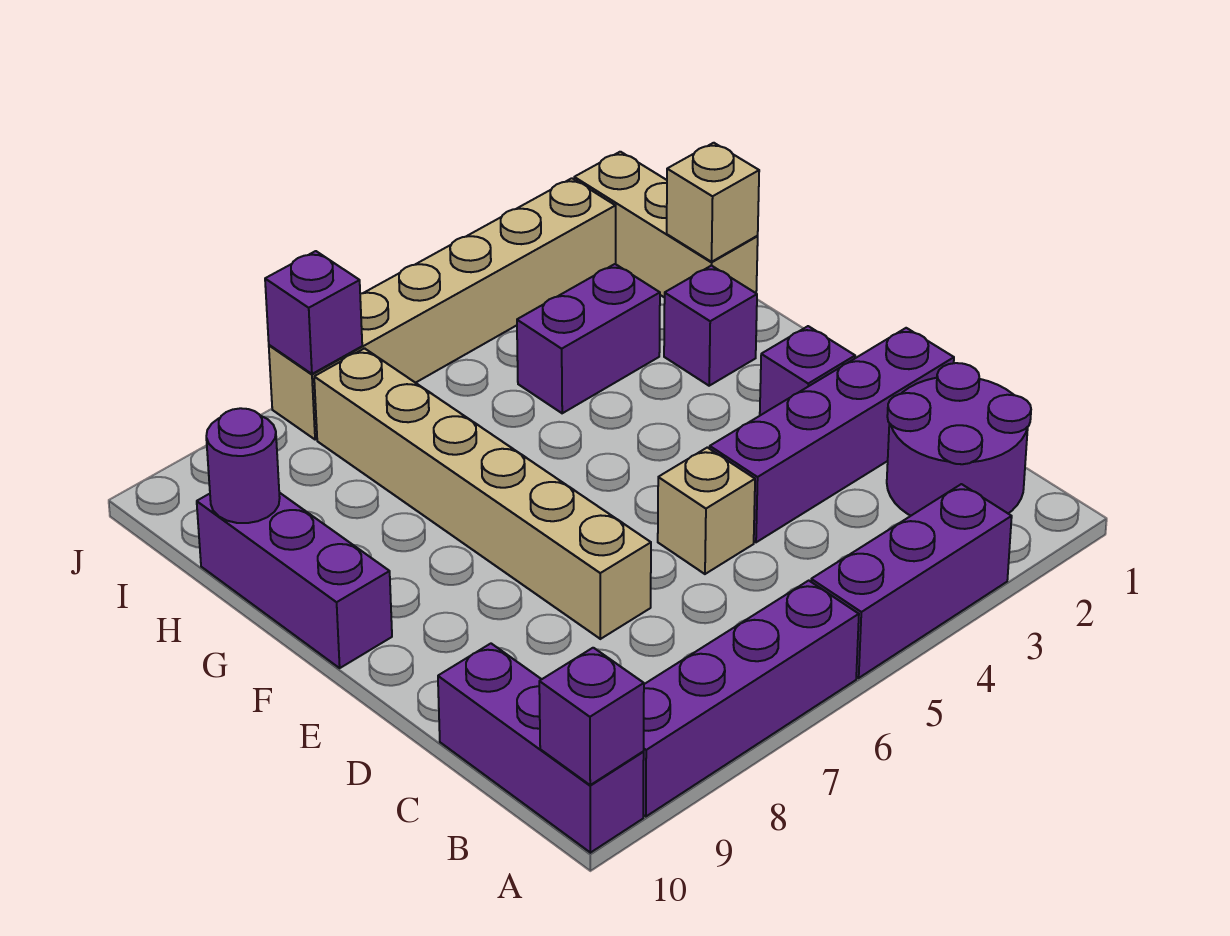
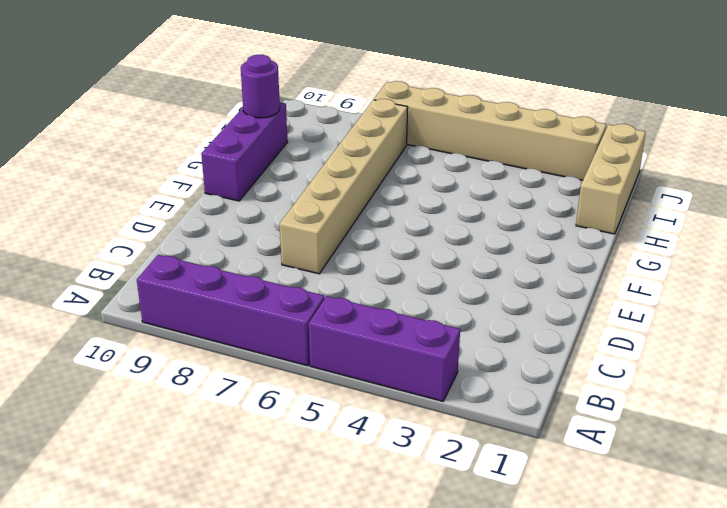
none -> purple 1x3 brick [438,644,644,853]
none -> purple 2x2 round brick [887,363,1031,516]
none -> purple 1x4 brick [710,328,954,542]

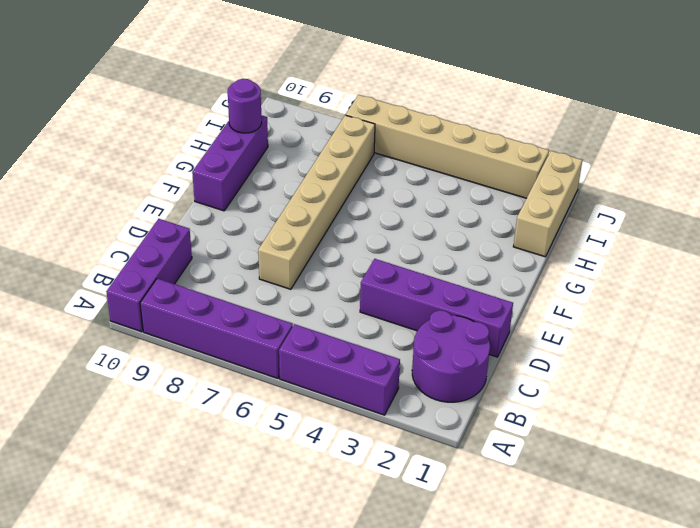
none -> tan 1x1 brick [658,447,755,574]
none -> purple 1x1 brick [760,326,855,415]
none -> purple 1x1 brick [664,266,757,386]

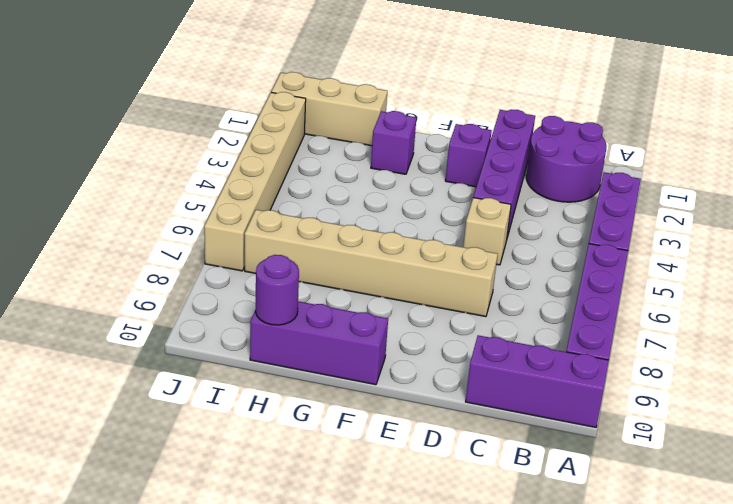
none -> purple 1x2 brick [517,264,660,413]
none -> purple 1x1 brick [539,648,644,785]
none -> tan 1x1 brick [667,143,759,262]

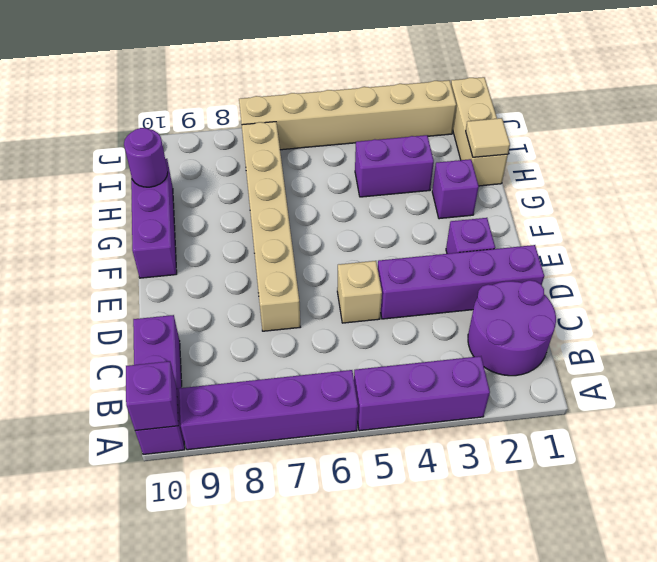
tan 1x1 tile [466,118,510,157] -> tan 1x1 brick [667,143,759,262]
none -> purple 1x1 brick [265,251,362,374]

